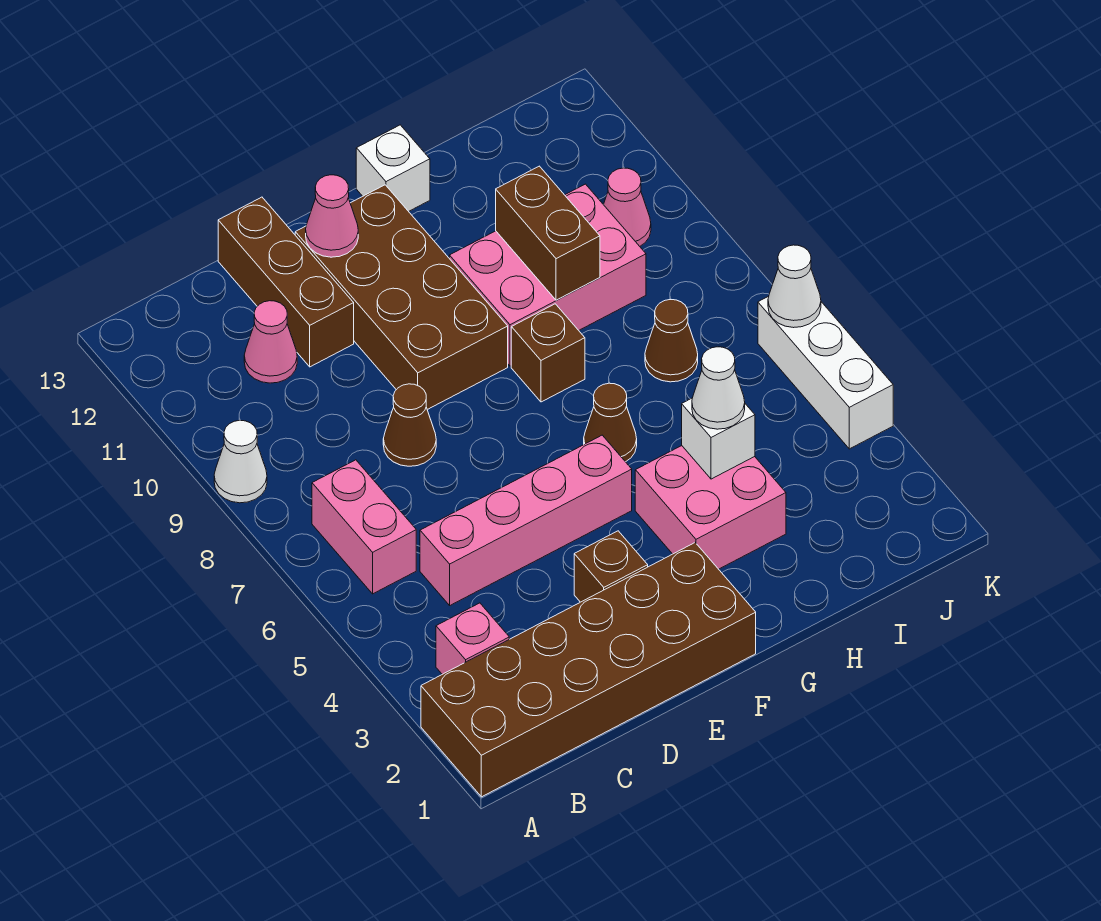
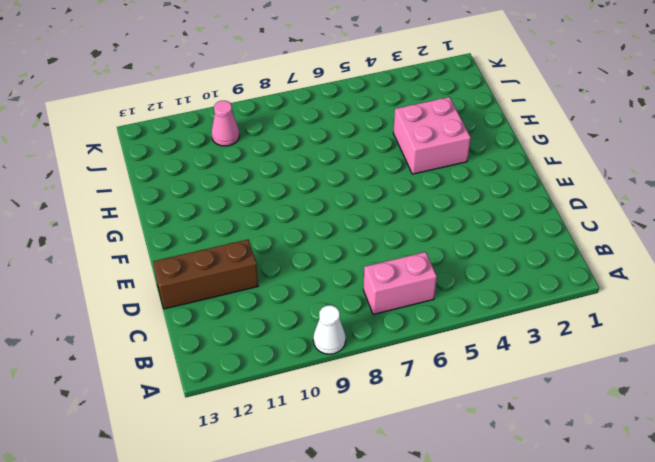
none -> brown 2x6 brick [421,543,756,797]
none -> pink 1x1 brick [436,603,509,674]
none -> pink 1x4 brick [420,435,632,605]

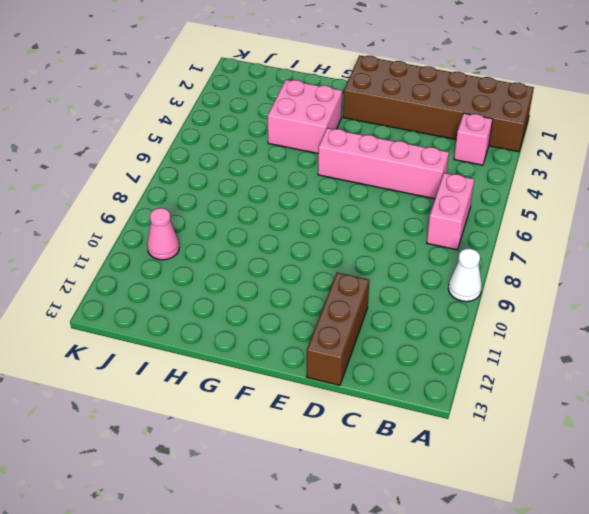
none -> pink 1x1 cone [244,301,297,383]
none -> brown 1x1 cone [383,384,436,466]
none -> brown 1x1 brick [574,531,648,602]

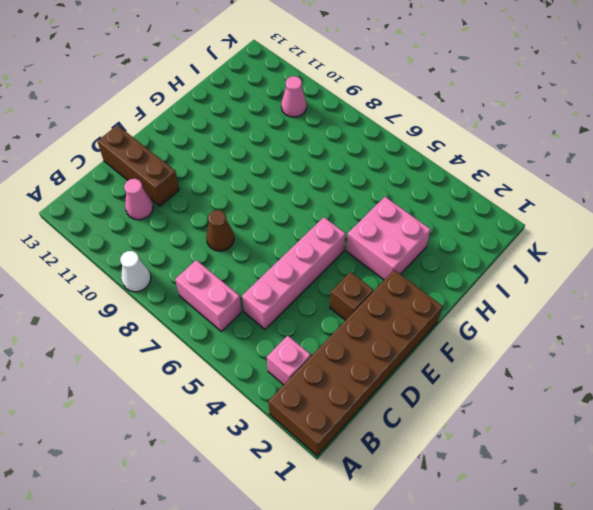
none -> brown 2x4 brick [295,185,508,410]
none -> brown 1x1 cone [584,383,637,462]
none -> brown 1x1 brick [511,304,585,402]

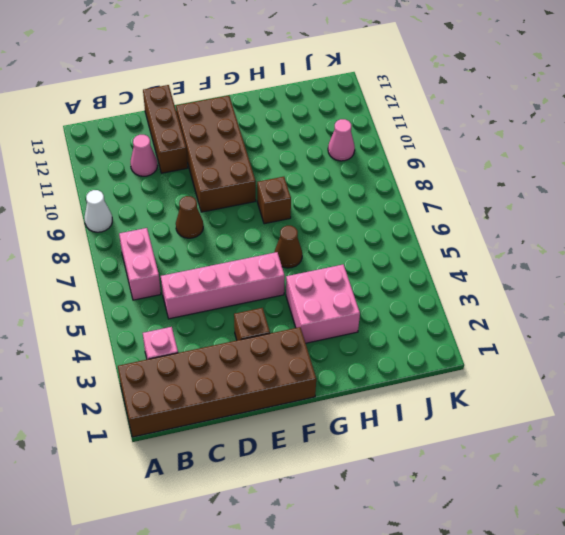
none -> pink 2x3 brick [449,184,646,366]
none -> white 1x1 brick [356,125,430,211]
none -> brown 1x1 cone [645,300,698,382]

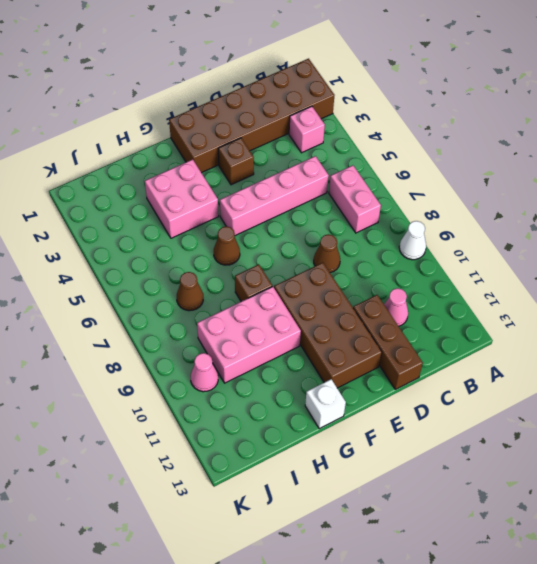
none -> white 1x3 brick [758,296,893,449]
none -> pink 1x1 cone [306,175,358,257]
none -> white 1x1 brick [682,398,755,479]

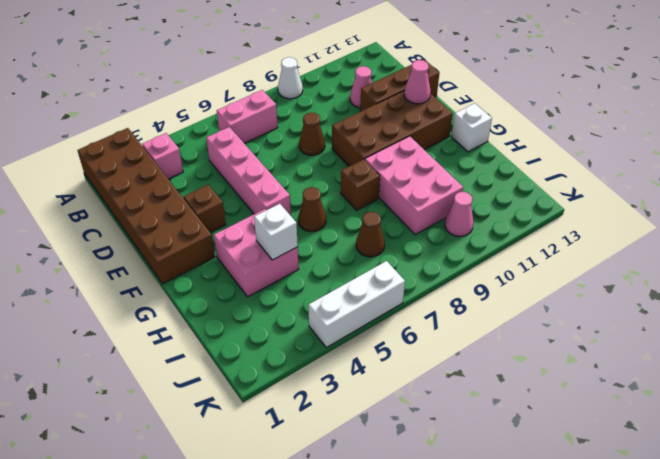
none -> brown 1x2 brick [496,166,600,300]
none -> white 1x1 cone [768,245,821,328]
none -> white 1x1 cone [692,347,745,429]

